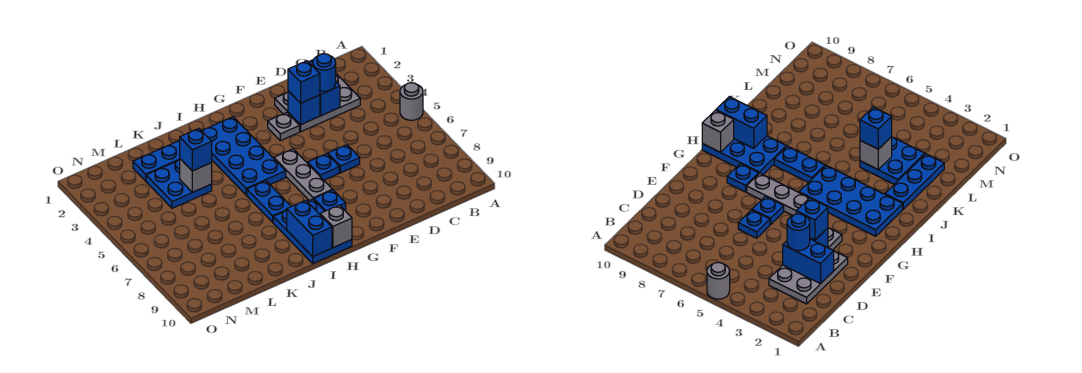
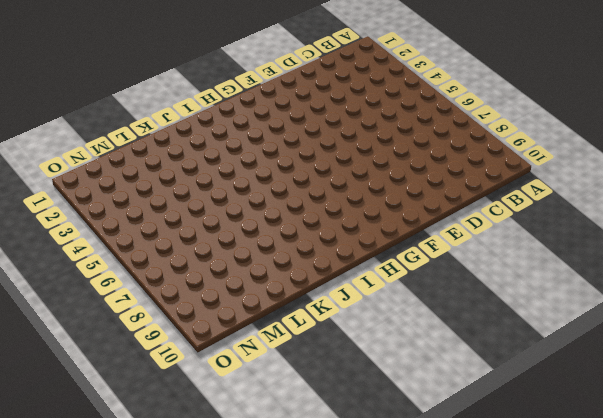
none -> grey 1x1 round brick [400,83,423,120]
none -> grey 2x3 plate [275,74,360,132]
none -> blue 1x1 plate [328,145,360,173]

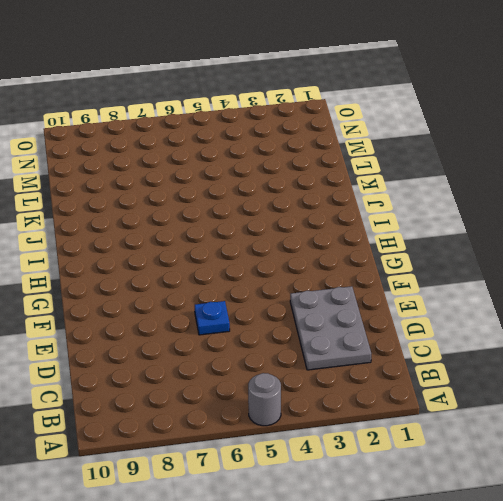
none -> grey 1x1 plate [268,113,300,141]
none -> blue 1x1 plate [308,154,339,180]
none -> grey 1x3 plate [274,149,333,200]

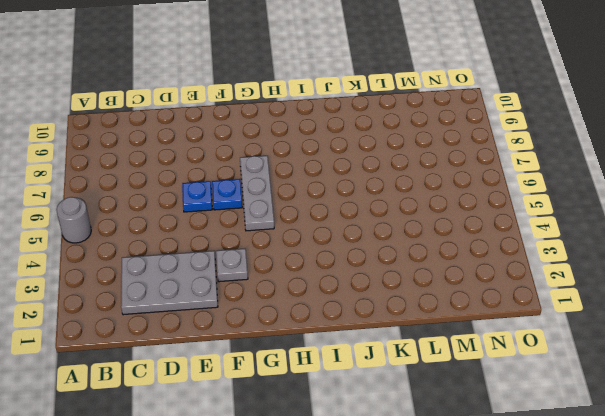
none -> blue 1x1 plate [314,190,346,211]
none -> blue 2x4 plate [202,117,286,195]
none -> blue 2x3 plate [273,199,352,263]

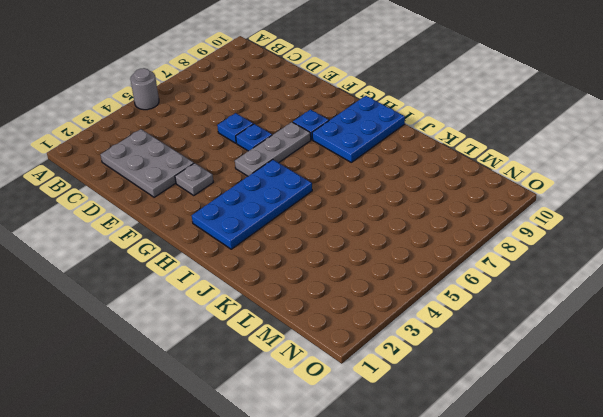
none -> blue 1x2 plate [247,181,291,222]
none -> blue 1x3 plate [133,140,180,181]
none -> blue 2x2 plate [146,160,212,208]

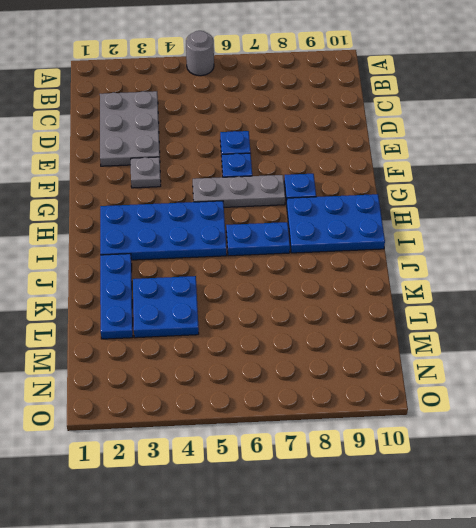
none -> blue 1x2 brick [309,60,340,116]
none -> blue 1x1 brick [288,91,320,125]
none -> grey 1x1 brick [320,205,352,247]

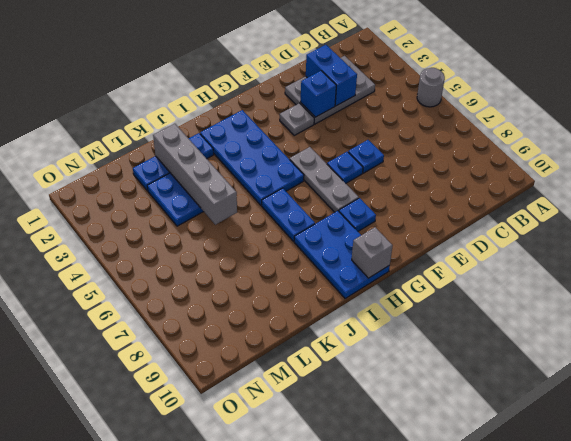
grey 1x4 brick [153,124,237,225] -> grey 1x1 brick [180,159,212,192]
none -> blue 1x2 brick [287,200,332,257]
none -> blue 1x1 round brick [313,54,336,91]
none -> blue 1x1 brick [288,61,320,103]

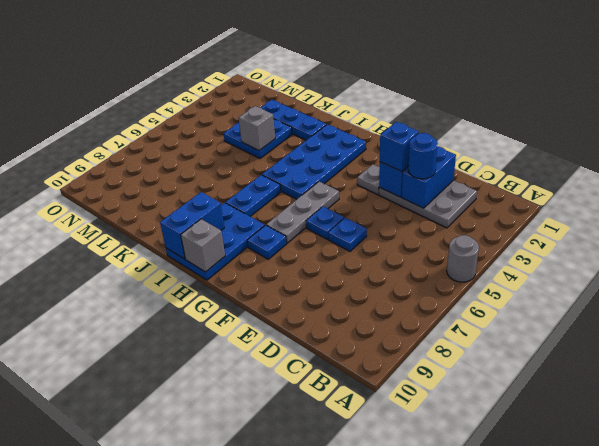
none -> blue 1x1 brick [180,128,212,171]

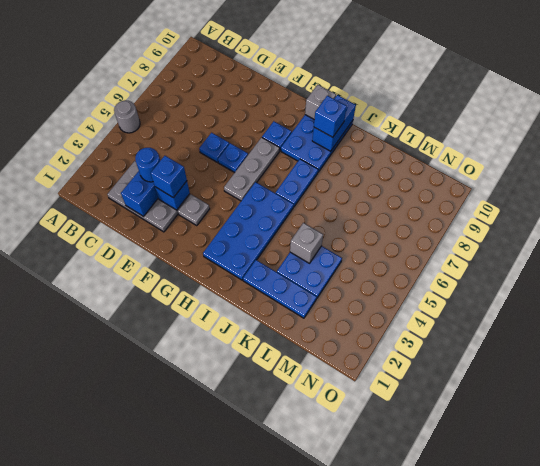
blue 1x1 brick [314,96,347,137] -> blue 1x1 brick moved to [180,128,212,171]

